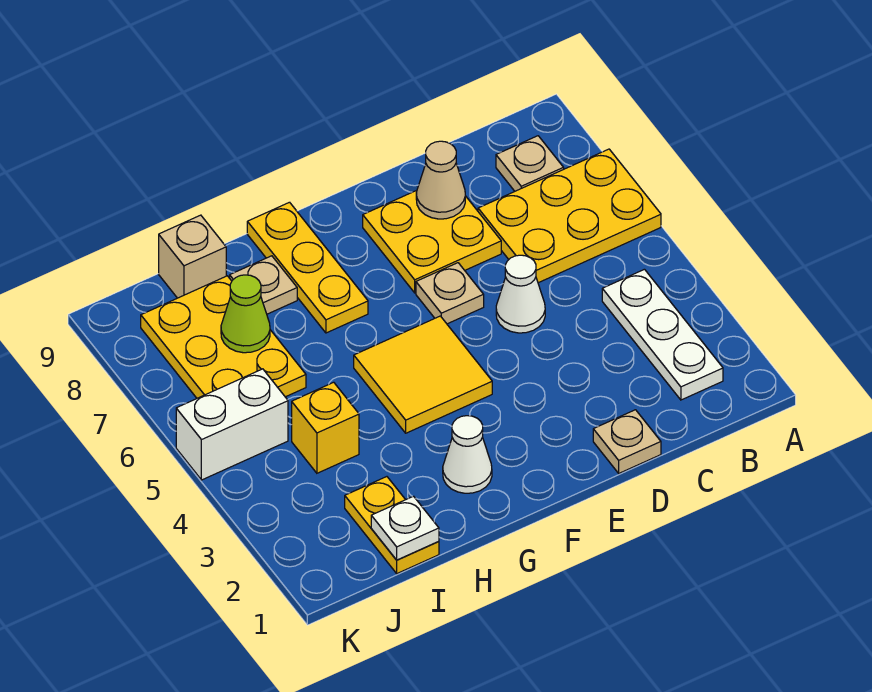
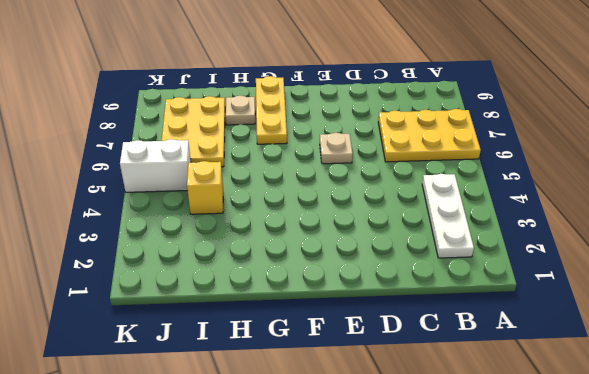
none -> tan 1x1 plate [496,136,564,191]
none -> tan 1x1 plate [593,410,661,473]
none -> white 1x1 cone [496,255,545,333]

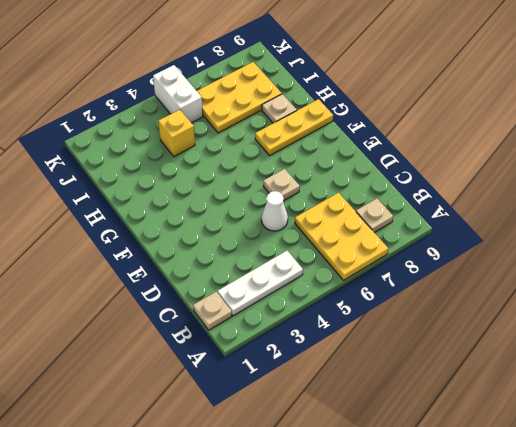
tan 1x1 plate [193,292,232,330] -> tan 1x1 plate moved to [593,410,661,473]
none -> yellow 2x2 plate [363,190,501,293]
none -> yellow 2x2 tile [354,316,492,433]
none -> white 1x1 cone [443,416,492,493]

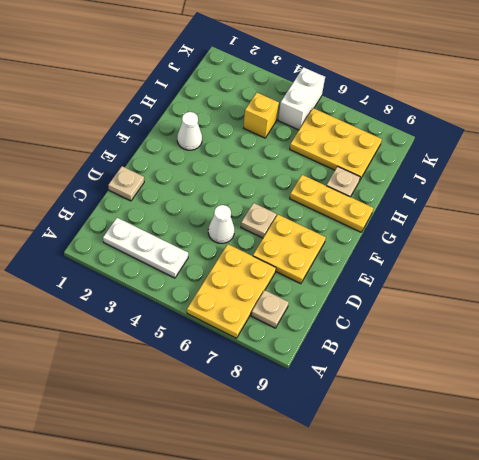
none -> yellow 2x2 tile [354,316,492,433]
none -> yellow 1x2 plate [345,477,439,574]
none -> tan 1x1 brick [159,215,226,298]

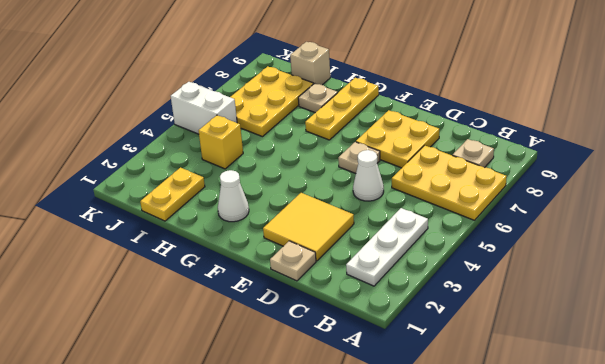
yellow 2x2 tile [263,193,354,261] -> yellow 2x2 tile moved to [354,316,492,433]
none -> tan 1x1 cone [416,141,465,219]
none -> white 1x1 plate [371,496,439,560]
none -> lime 1x1 cone [221,275,270,353]

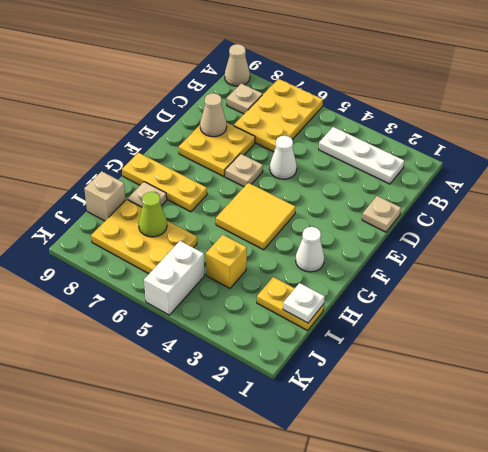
tan 1x1 cone [225,44,250,86] -> none

